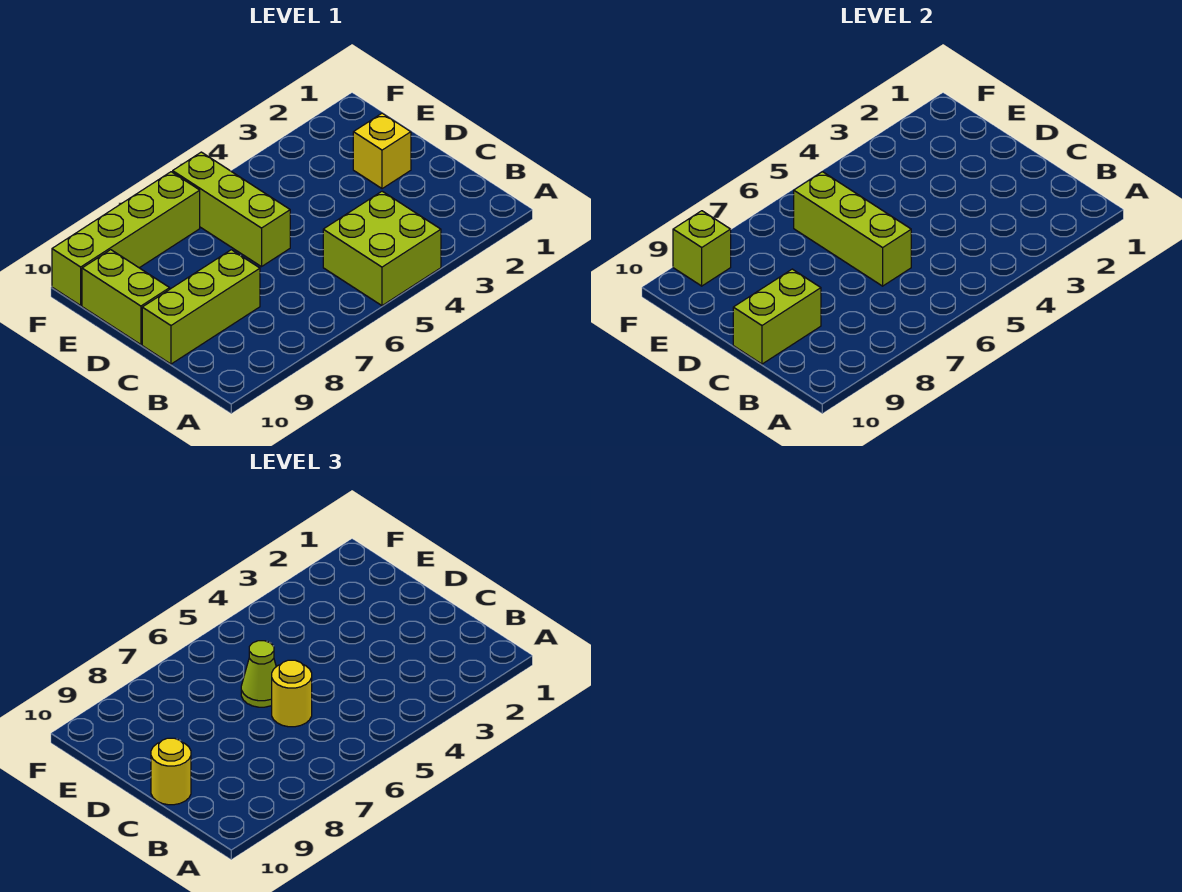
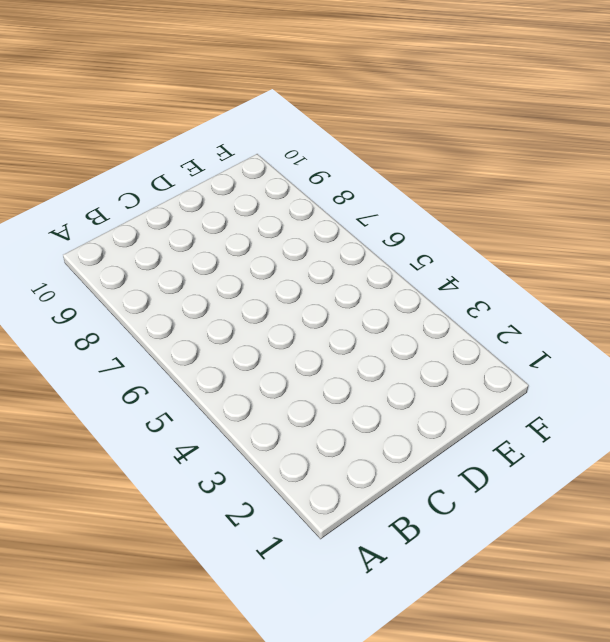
none -> lime 2x2 brick [323,191,441,306]
none -> lime 1x3 brick [142,250,260,364]
none -> yellow 1x1 brick [353,113,411,189]

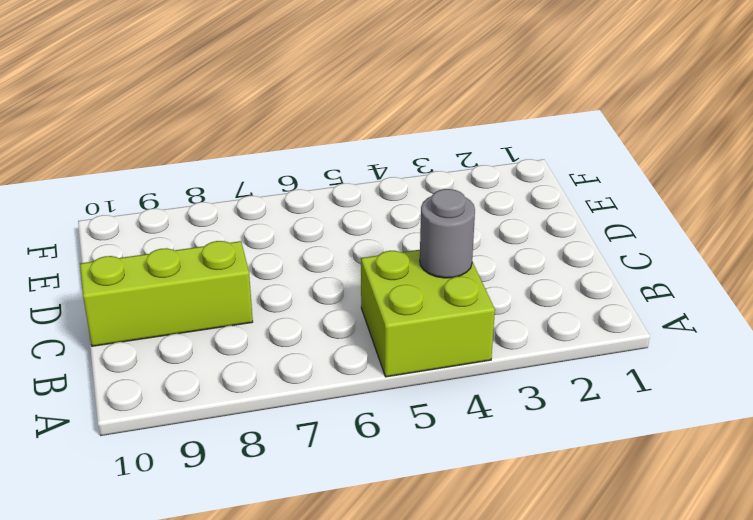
grey 1x1 round brick [420,189,475,278] -> none
none -> yellow 1x1 brick [353,113,411,189]
none -> lime 1x3 brick [173,152,290,267]
none -> lime 1x2 brick [82,250,170,345]

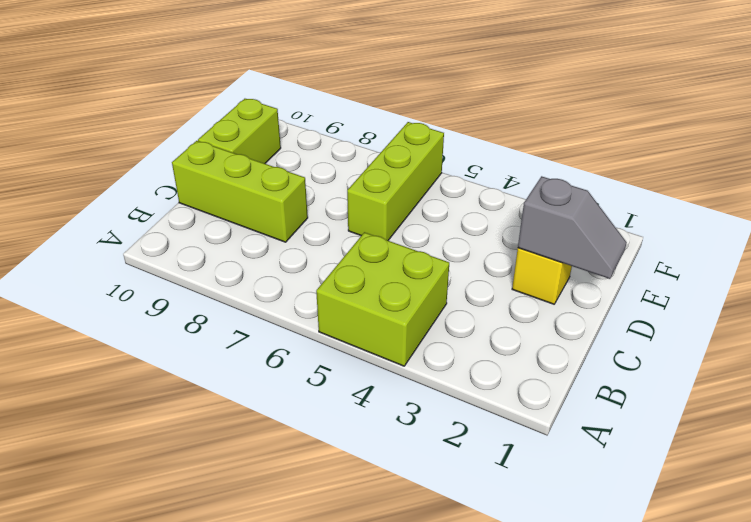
grey 1x2 slope [518,176,627,279] -> none
none -> lime 1x4 brick [52,172,200,305]
none -> lime 1x3 brick [794,172,911,286]
none -> lime 1x2 brick [733,269,821,364]

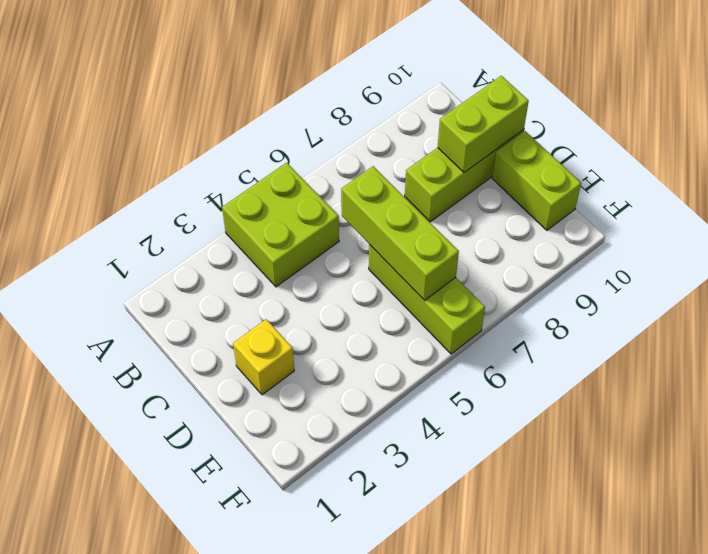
none -> lime 1x4 brick [52,172,200,305]
none -> lime 1x1 brick [673,211,731,286]
none -> yellow 1x1 round brick [272,660,312,727]

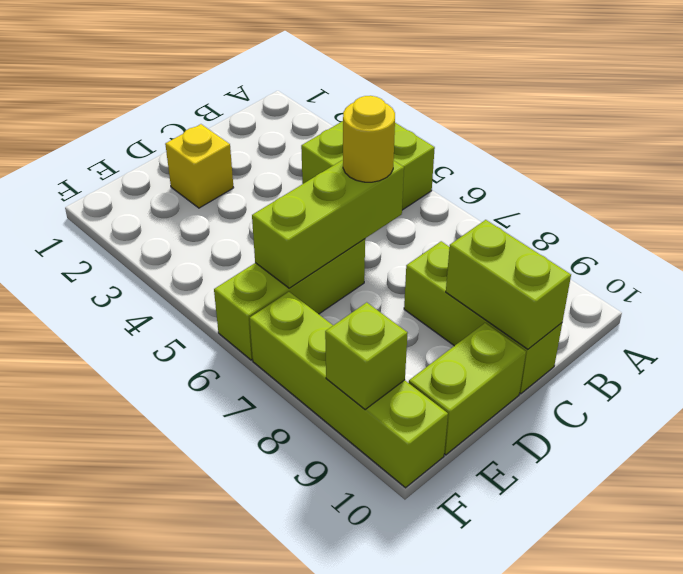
none -> yellow 1x1 round brick [151,738,191,805]
none -> lime 1x1 cone [241,641,276,707]

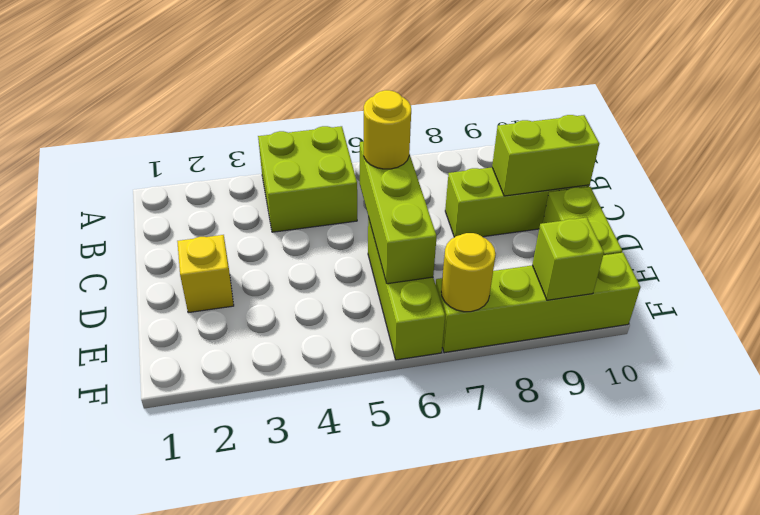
yellow 1x1 round brick [441,233,496,312] -> yellow 1x1 round brick moved to [151,738,191,805]
none -> lime 1x1 cone [241,641,276,707]

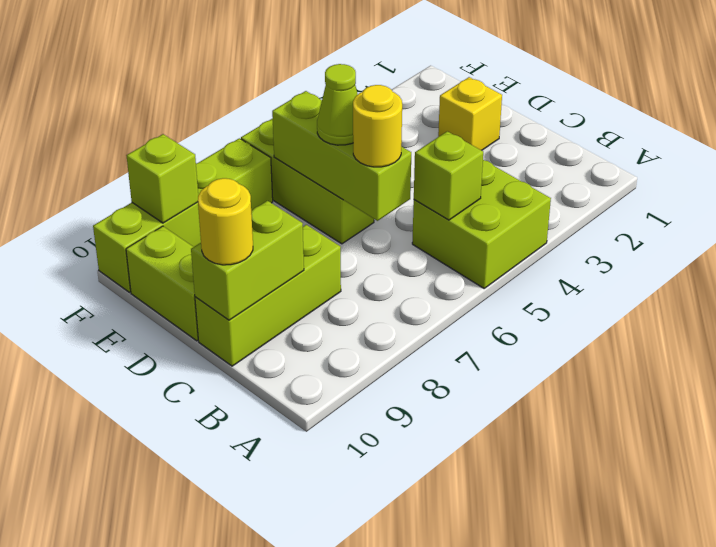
lime 1x1 brick [414,131,483,220] -> none

